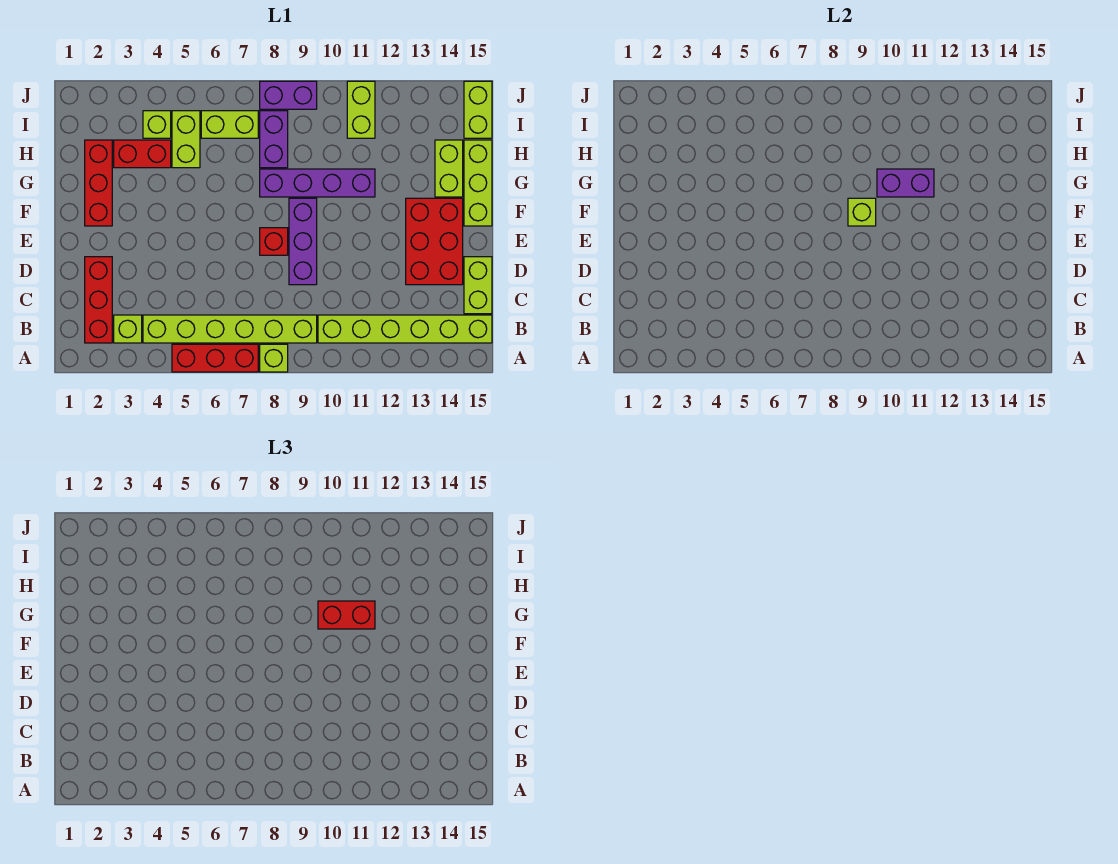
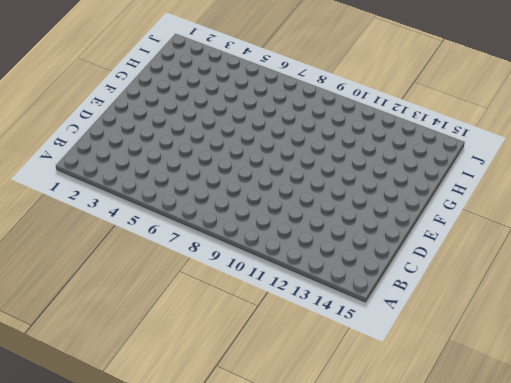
none -> red 1x3 brick [172,344,258,372]
none -> lime 1x1 brick [260,344,288,372]
none -> red 1x3 brick [85,257,112,343]

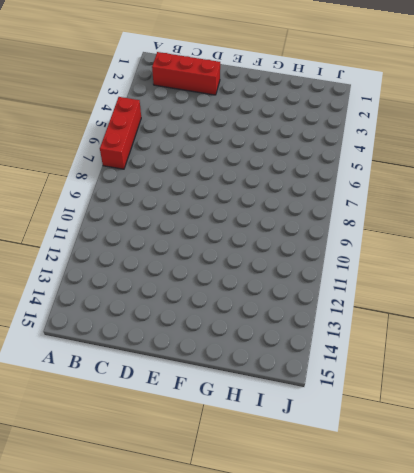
none -> lime 1x1 brick [260,344,288,372]
none -> lime 1x1 brick [114,315,142,343]
none -> lime 1x6 brick [143,315,317,343]

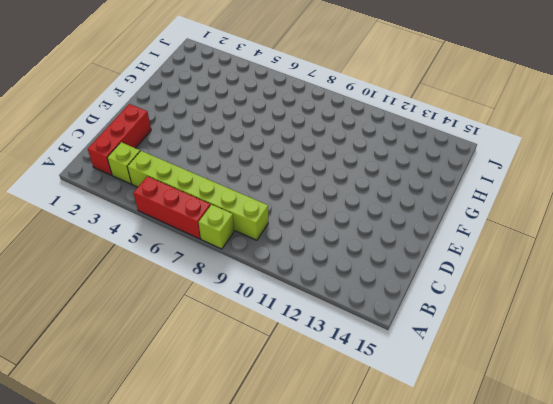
none -> lime 1x6 brick [318,315,492,343]
none -> lime 1x2 brick [464,257,492,314]
none -> purple 1x3 brick [289,198,317,285]

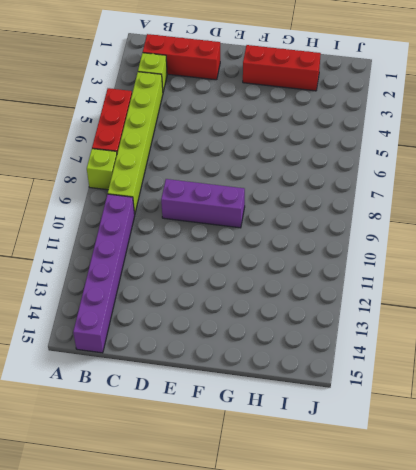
purple 1x6 brick [73,194,135,353] -> lime 1x6 brick [318,315,492,343]
none -> lime 1x2 brick [464,257,492,314]
none -> red 2x3 brick [406,198,463,285]
none -> red 1x1 brick [260,228,288,255]

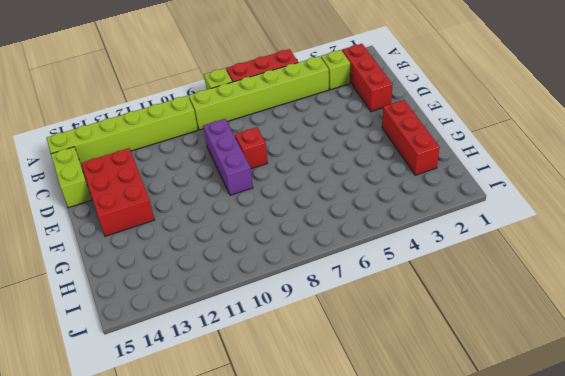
none -> lime 1x3 brick [464,140,492,226]
none -> purple 1x4 brick [260,169,375,197]
none -> lime 1x2 brick [435,140,463,197]

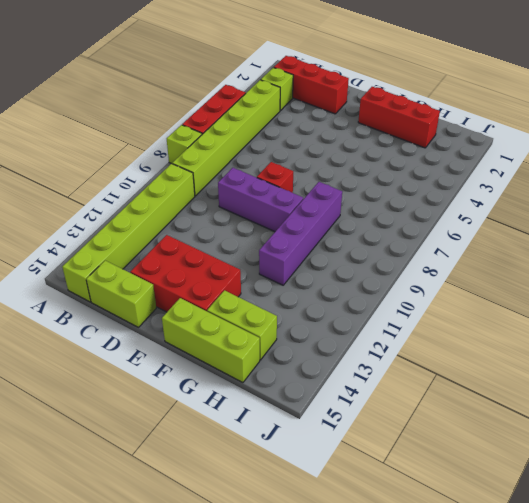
none -> red 1x2 brick [114,140,171,168]
none -> lime 1x2 brick [172,111,200,168]
none -> purple 1x2 brick [260,111,288,168]

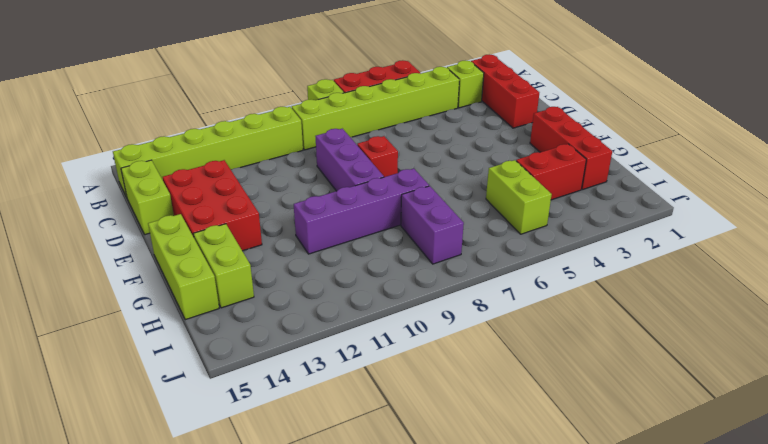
none -> lime 1x1 brick [143,111,171,138]
none -> lime 1x2 brick [201,111,258,138]
none -> lime 1x2 brick [347,81,375,138]

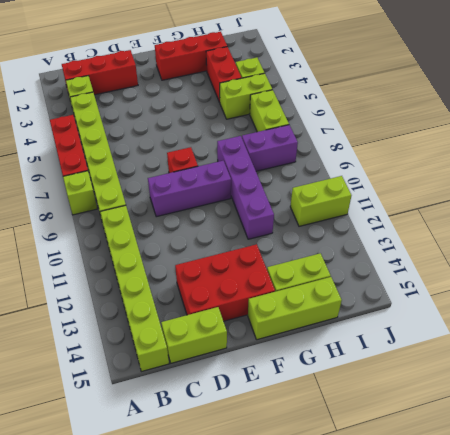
none -> lime 1x2 brick [464,81,492,138]
none -> purple 1x2 brick [260,81,317,109]
none -> lime 1x1 brick [848,198,876,226]

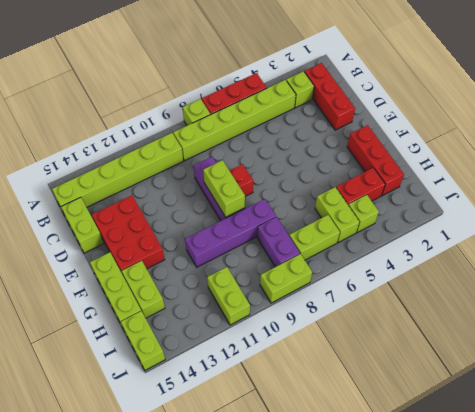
lime 1x2 brick [203,160,245,217] -> lime 1x1 brick [848,198,876,226]
lime 1x2 brick [260,254,312,303] -> purple 1x2 brick [260,81,317,109]
none -> purple 1x2 brick [877,169,934,197]
none -> red 1x2 brick [318,601,375,629]

